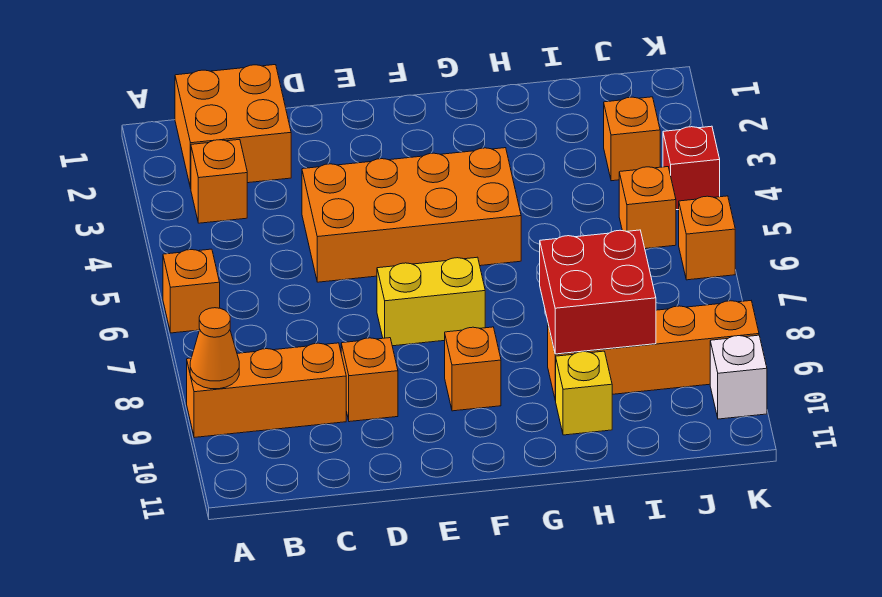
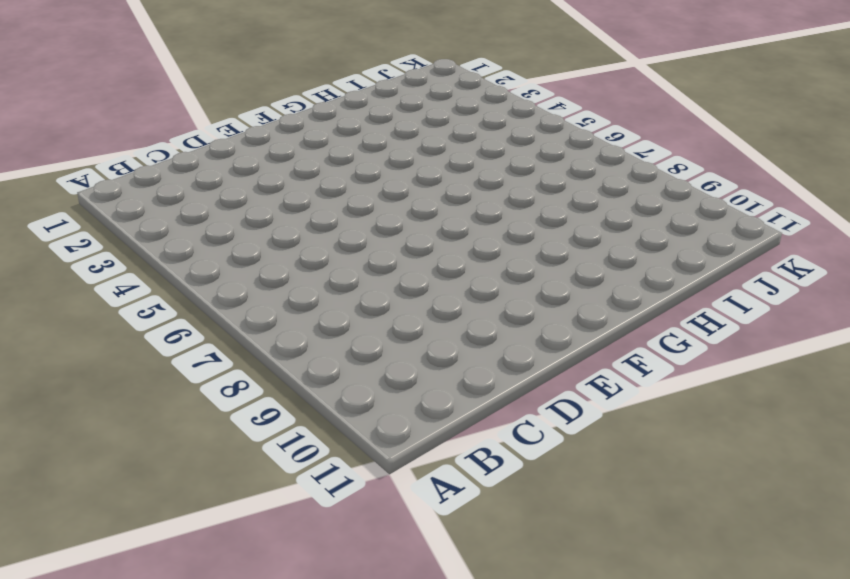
none -> orange 1x1 brick [163,249,220,333]
none -> orange 1x3 brick [187,343,346,438]
none -> orange 2x2 brick [175,65,291,188]

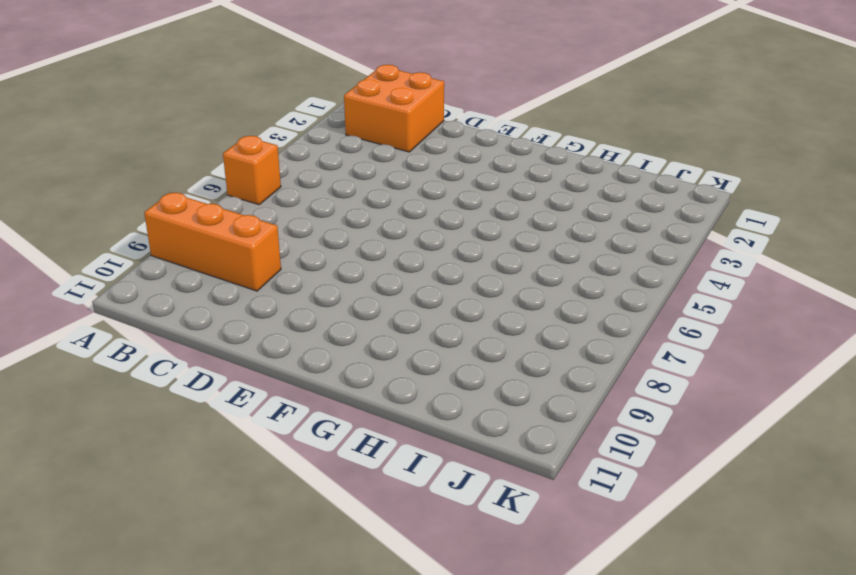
none -> orange 1x1 brick [191,139,247,223]
none -> orange 2x4 brick [302,148,521,282]
none -> orange 1x1 brick [341,338,398,422]

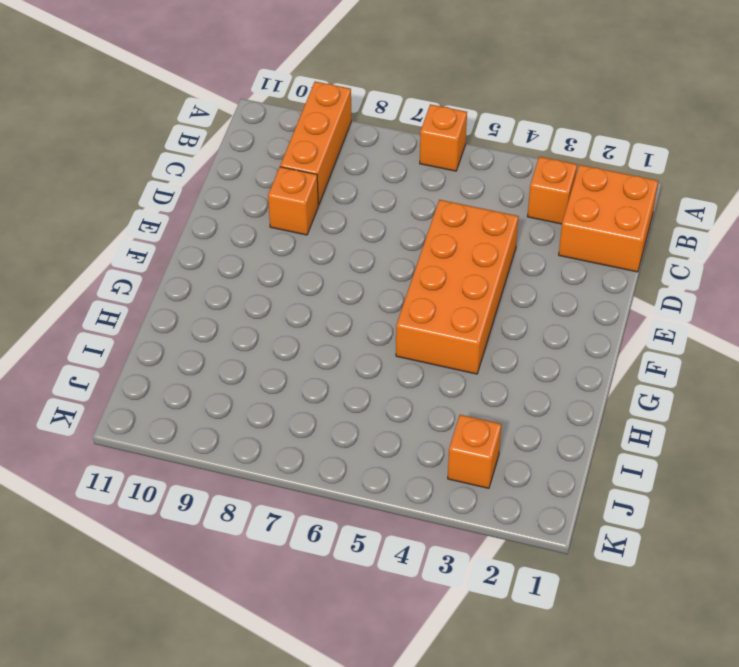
none -> yellow 1x2 brick [377,257,485,346]
none -> orange 1x1 brick [445,327,501,411]
none -> orange 1x4 brick [548,301,759,400]

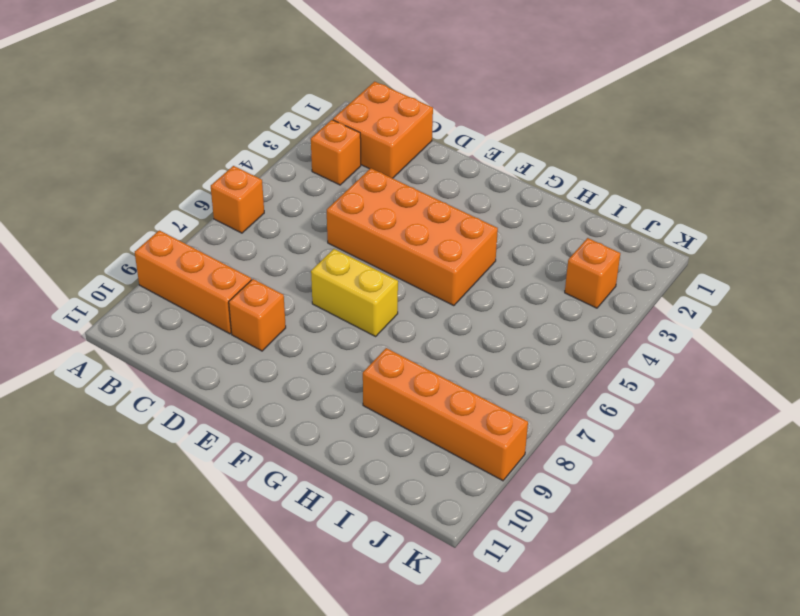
none -> orange 1x1 brick [445,327,501,411]
none -> yellow 1x1 brick [556,351,612,435]
none -> orange 1x1 brick [619,167,676,249]

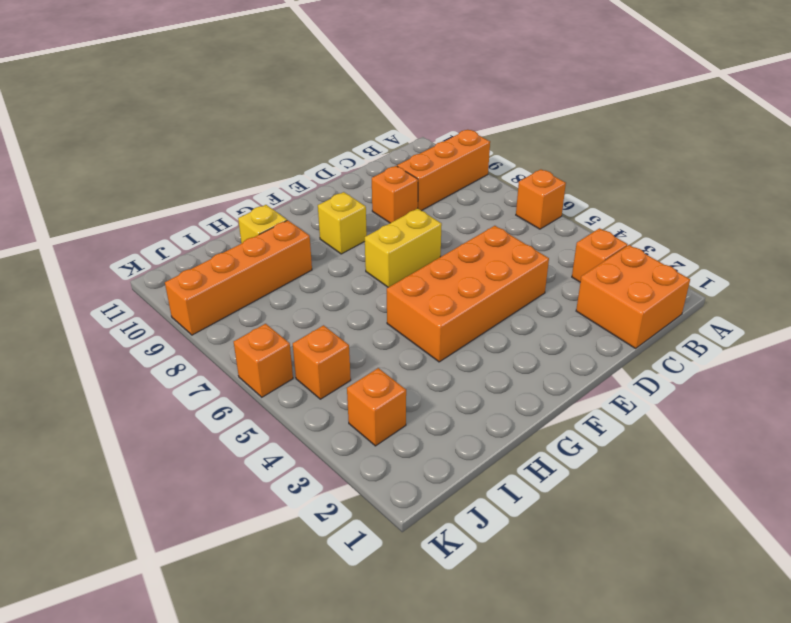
yellow 1x1 brick [318,192,367,254] -> orange 1x1 brick [445,327,501,411]
none -> red 1x1 brick [663,126,720,210]
none -> white 1x1 brick [710,335,767,419]
none -> orange 1x1 cone [190,308,239,389]

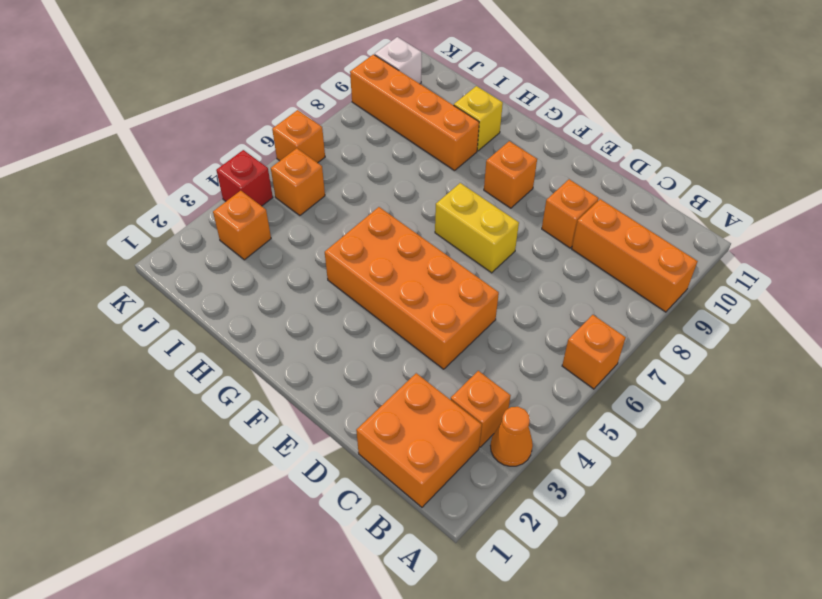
orange 1x1 cone [490,407,533,466] -> orange 1x1 cone moved to [190,308,239,389]
none -> red 2x2 brick [540,230,656,354]

